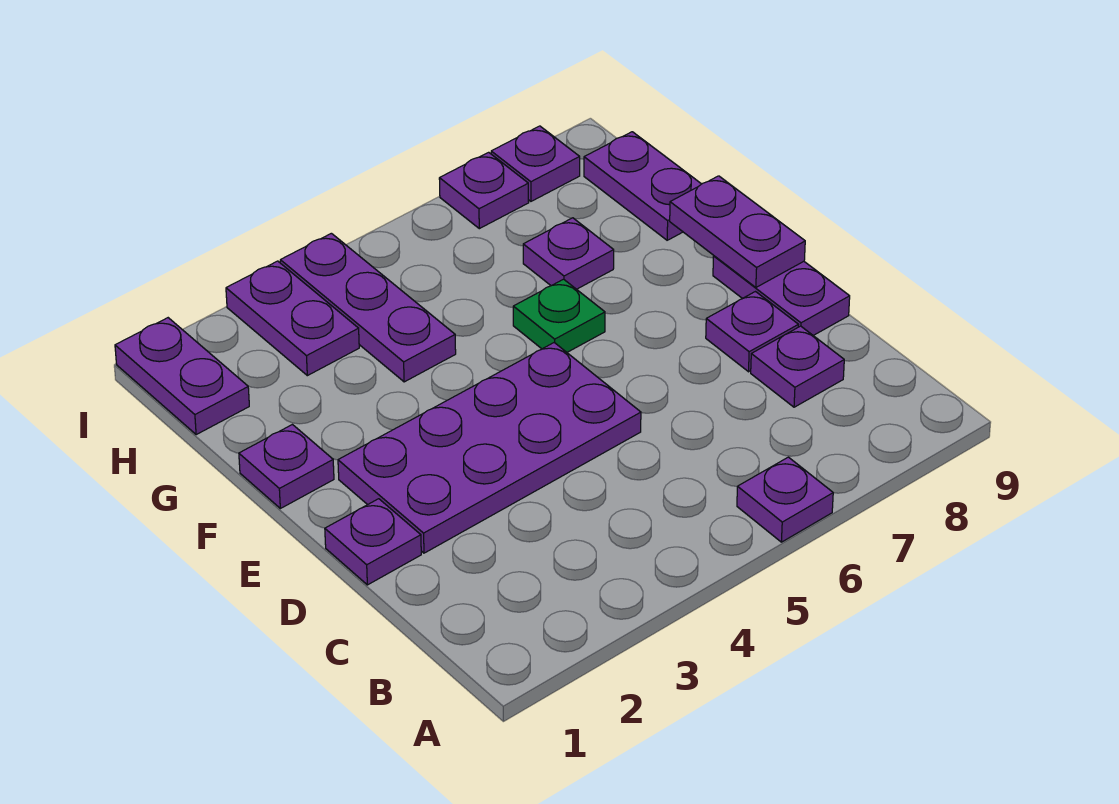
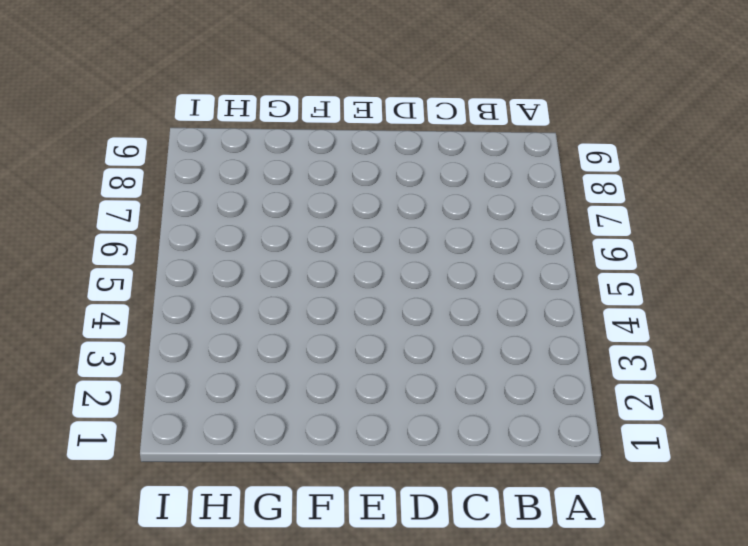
none -> purple 1x1 plate [737,457,833,542]
none -> purple 1x1 plate [751,326,844,407]
none -> purple 1x1 plate [325,499,421,585]

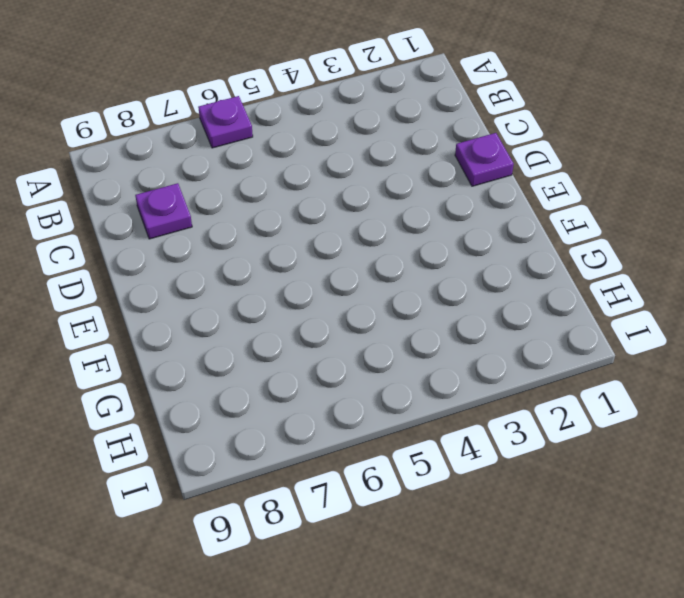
none -> purple 2x4 plate [338,343,641,553]
none -> purple 1x1 plate [706,292,798,372]
none -> purple 1x2 plate [713,256,850,336]

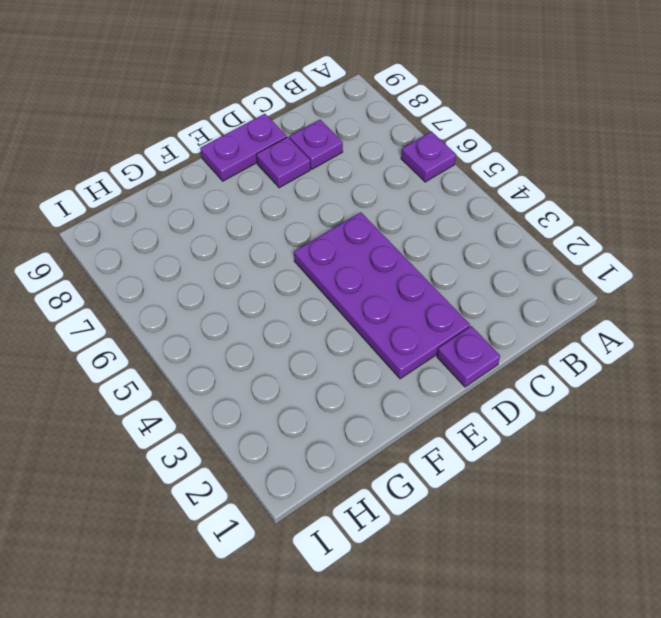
none -> purple 1x1 plate [239,425,334,508]
none -> green 1x1 plate [513,279,605,352]
none -> purple 1x3 plate [280,233,456,382]

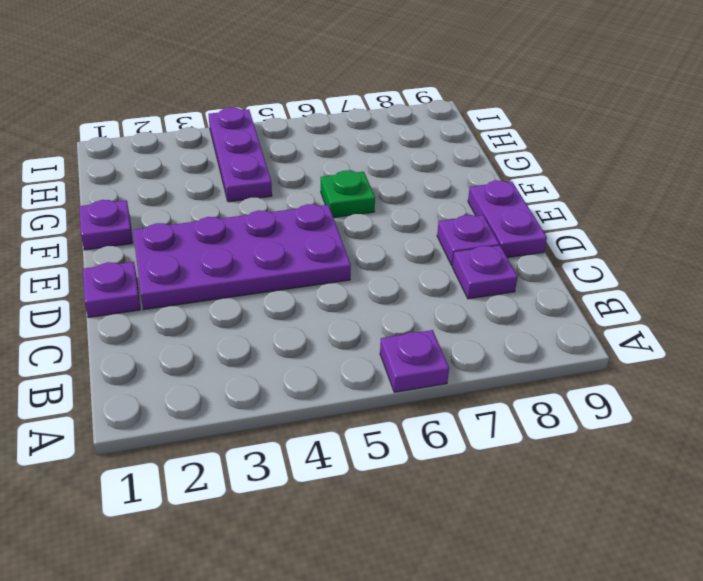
none -> purple 1x1 plate [523,218,614,289]
none -> purple 1x2 plate [584,132,701,240]
none -> purple 1x2 plate [115,318,249,435]

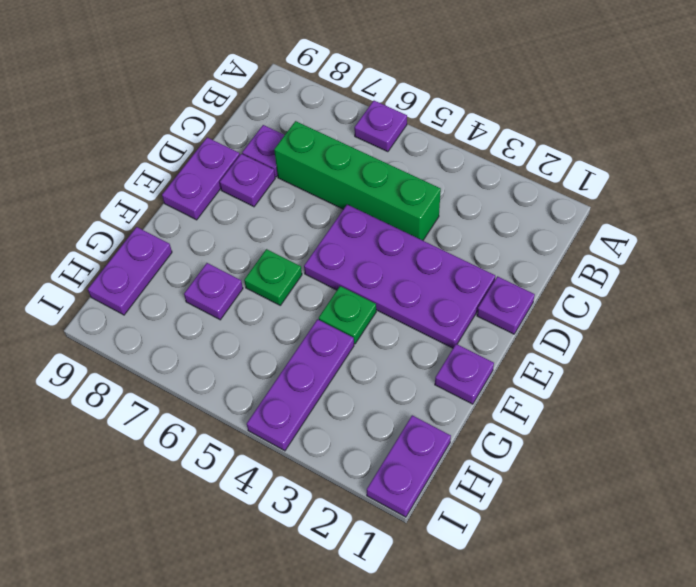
green 1x4 brick [274,121,441,240] -> none
green 1x1 plate [319,286,376,344] -> none
none -> purple 1x2 plate [226,261,359,376]
none -> purple 1x1 plate [439,152,529,229]
none -> purple 1x1 plate [491,126,580,201]

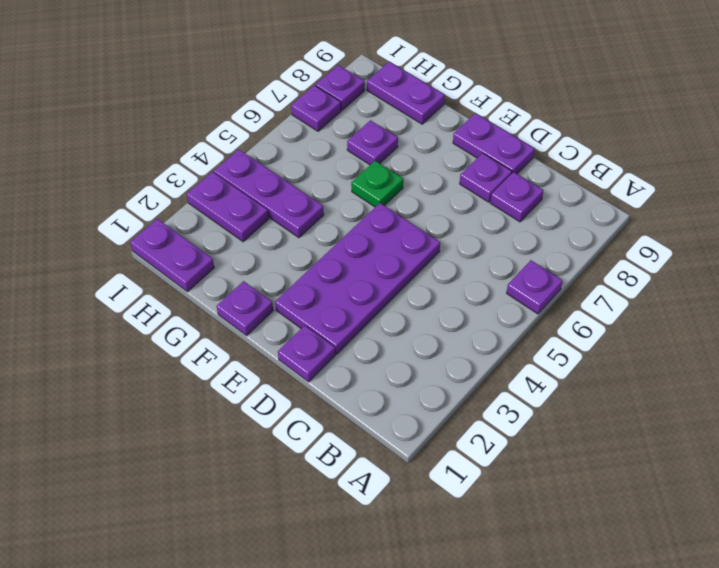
none -> purple 1x2 plate [670,176,805,287]

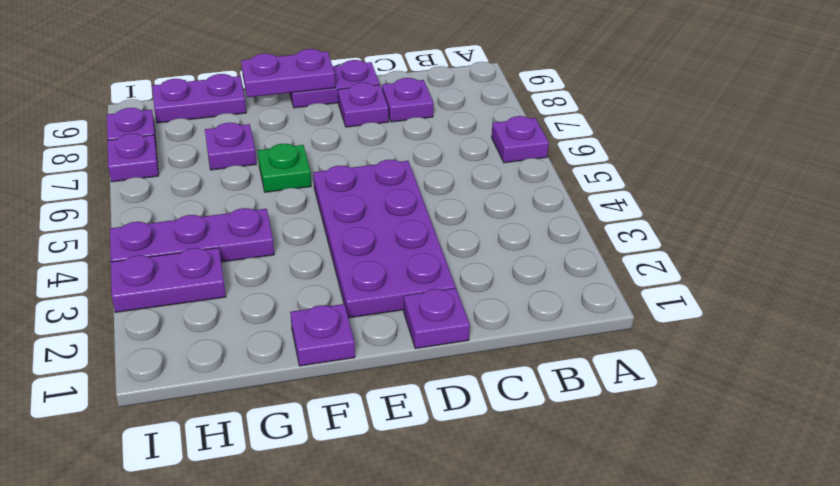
none -> purple 1x2 plate [115,318,249,435]

